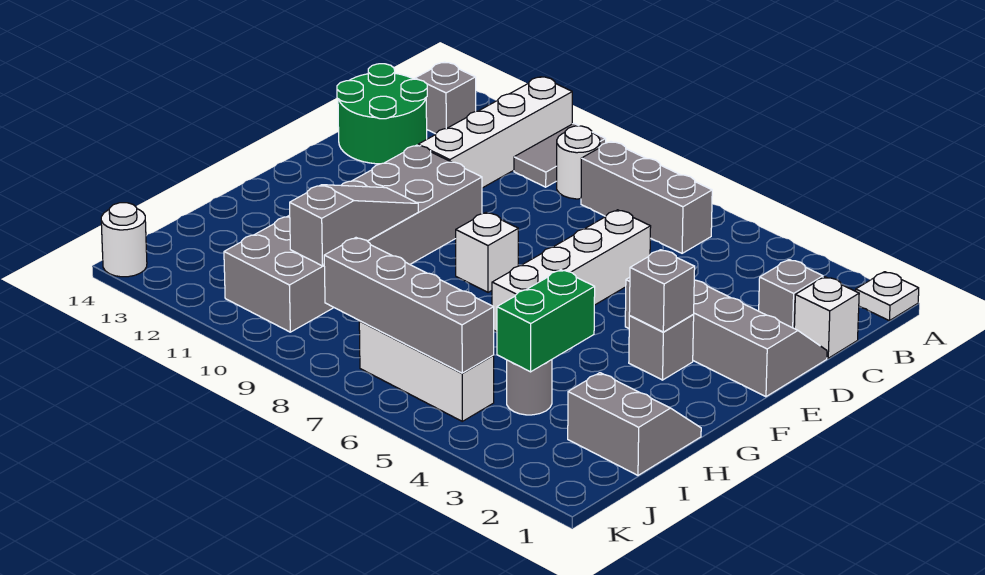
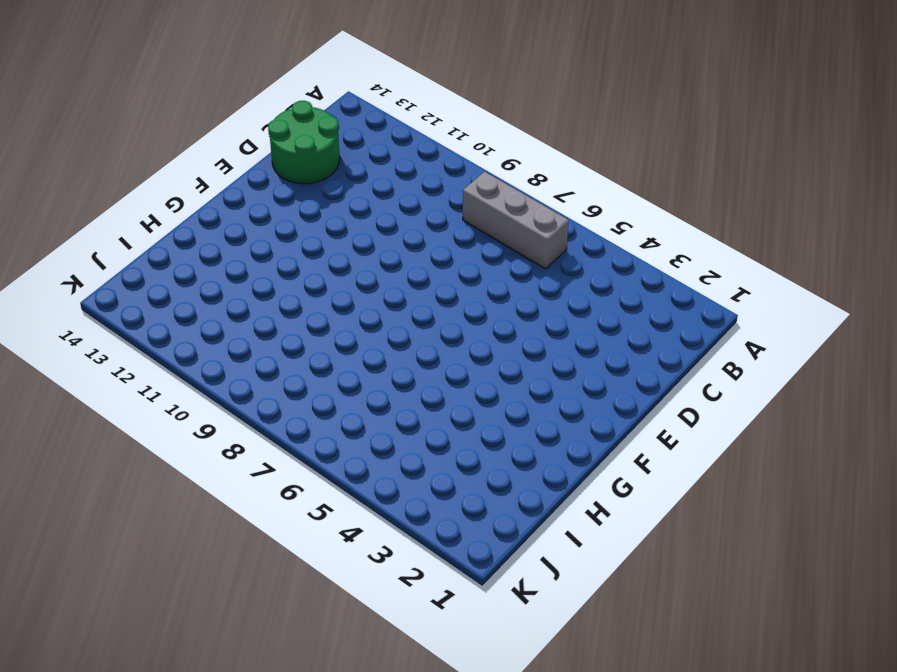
none -> white 1x1 plate [856,272,919,321]
none -> grey 1x2 tile [514,123,606,187]
none -> white 1x4 brick [418,77,572,188]

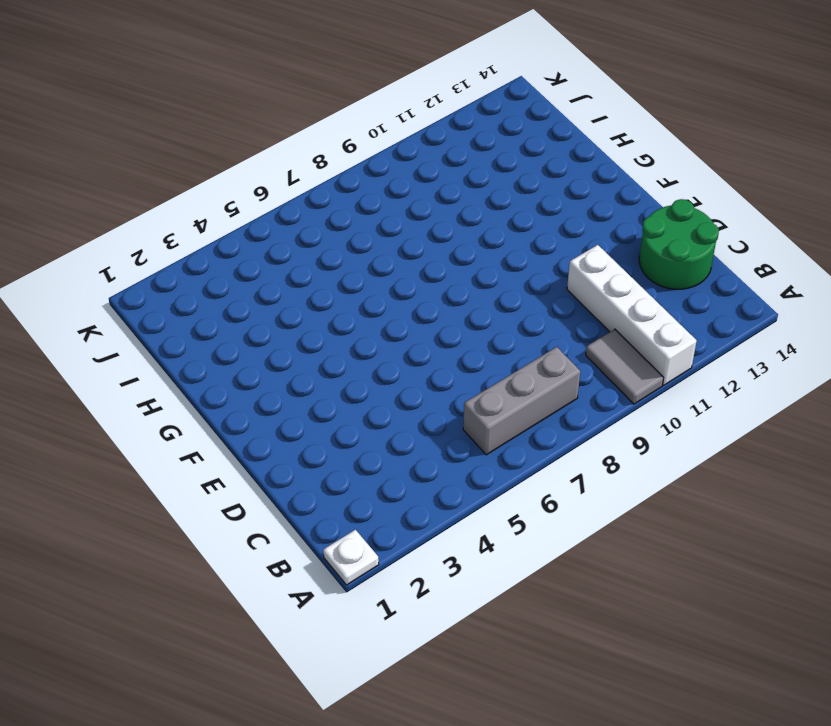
none -> white 1x1 round brick [557,126,600,199]
none -> grey 1x1 brick [415,62,476,134]
none -> white 1x1 brick [794,277,859,358]

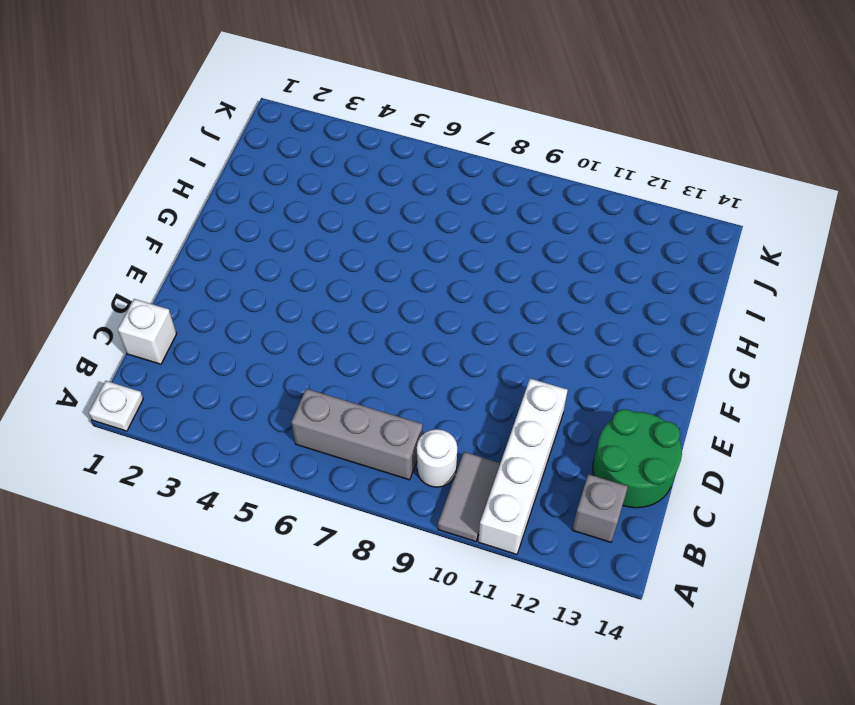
none -> grey 1x1 brick [759,260,823,328]
none -> grey 2x4 slope [625,277,827,397]
none -> white 1x4 brick [492,210,651,332]

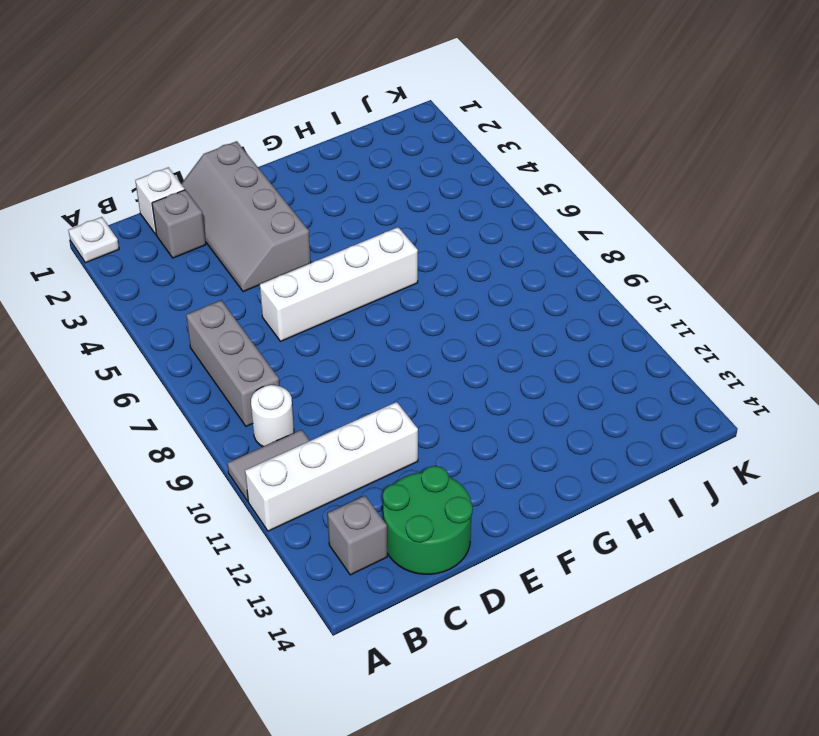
none -> grey 2x6 brick [224,145,482,332]
none -> grey 1x1 brick [629,315,694,380]
none -> white 1x1 brick [456,213,518,292]

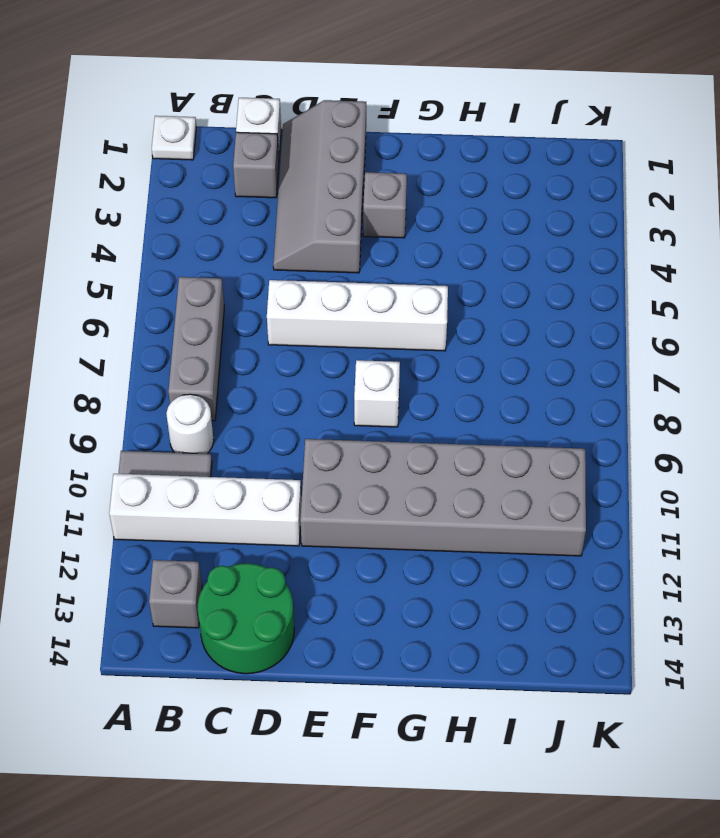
none -> grey 2x2 slope [568,373,701,475]
none -> grey 1x1 round brick [507,360,552,415]
none -> white 1x3 brick [359,321,494,421]

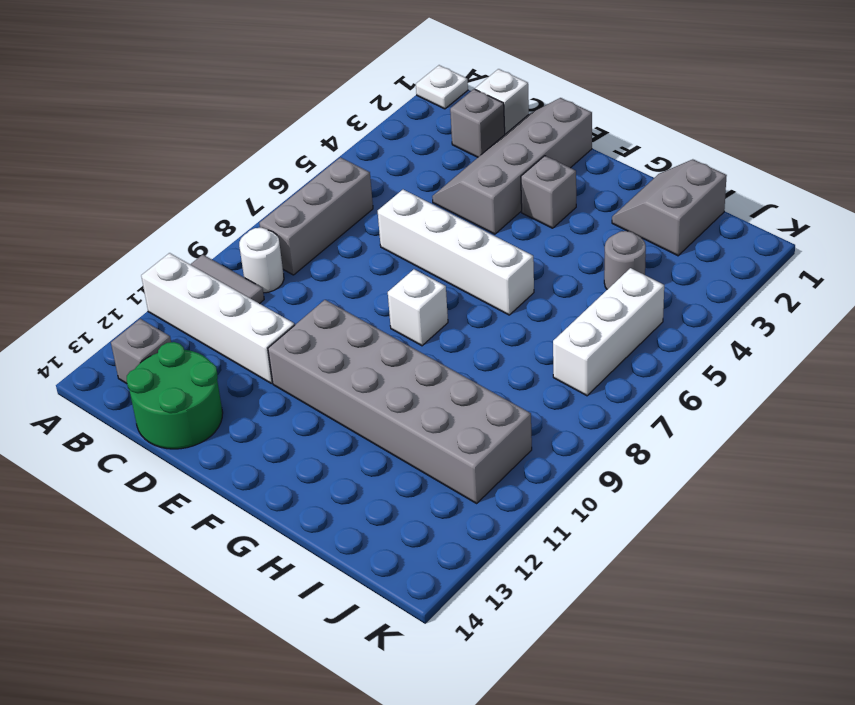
none -> white 1x1 round brick [101,203,147,277]
none -> grey 1x1 brick [629,250,695,332]
none -> grey 1x3 slope [290,185,418,266]

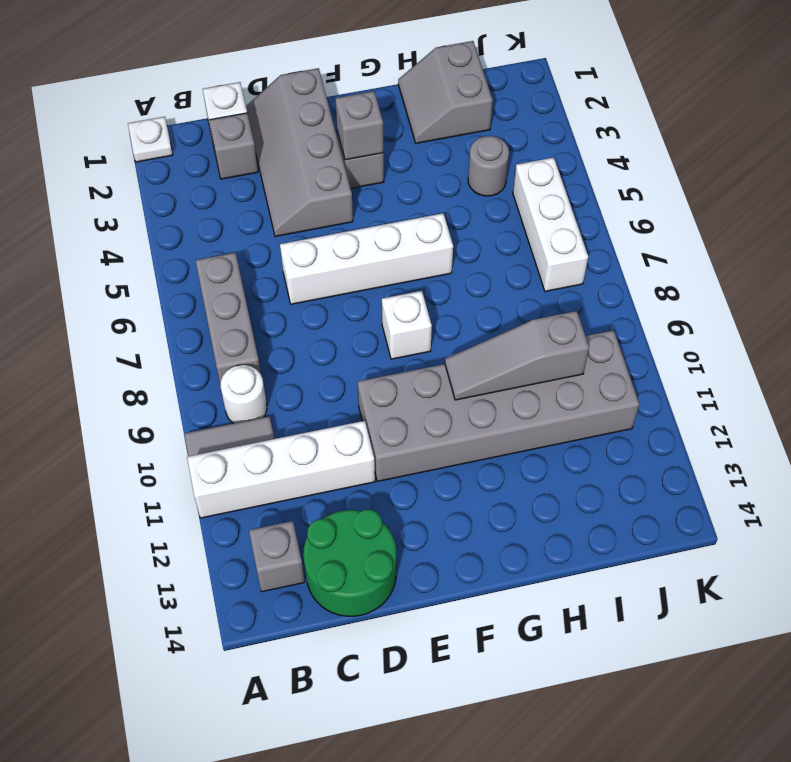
none -> white 1x1 round brick [101,203,147,277]
none -> green 1x2 brick [497,270,595,372]
none -> grey 1x4 brick [324,238,494,373]

